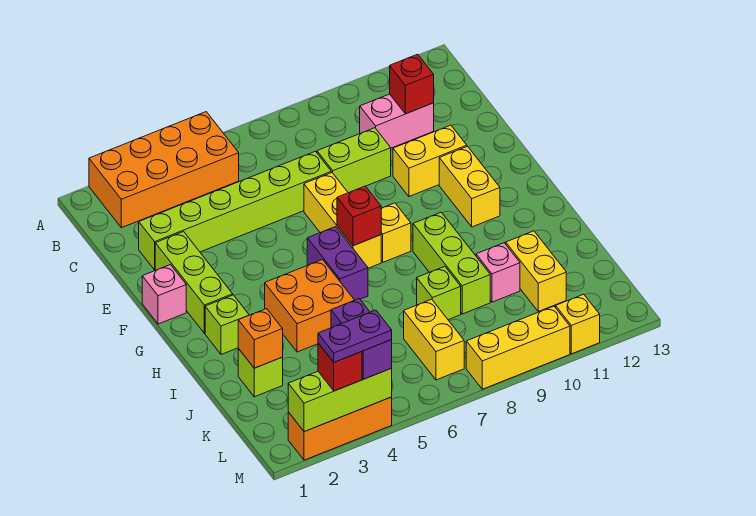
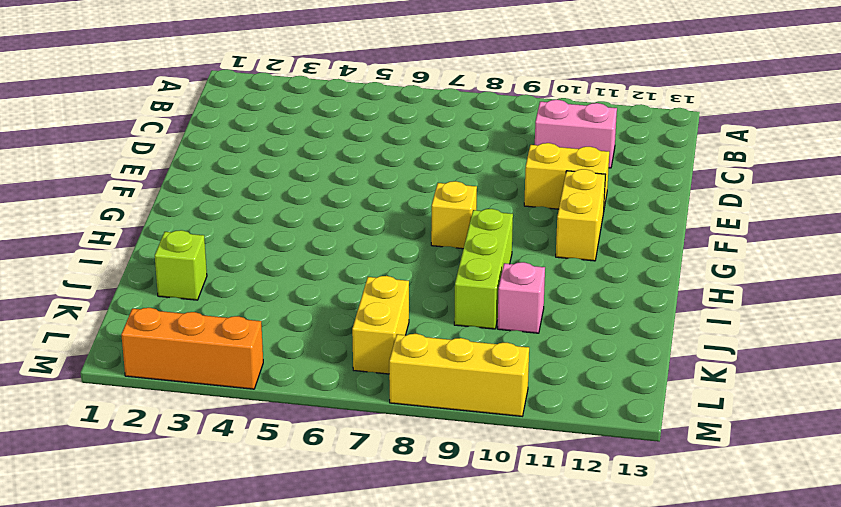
none -> orange 2x4 brick [89,112,239,228]
none -> lime 1x6 brick [139,151,331,270]
none -> lime 1x2 brick [317,128,391,193]

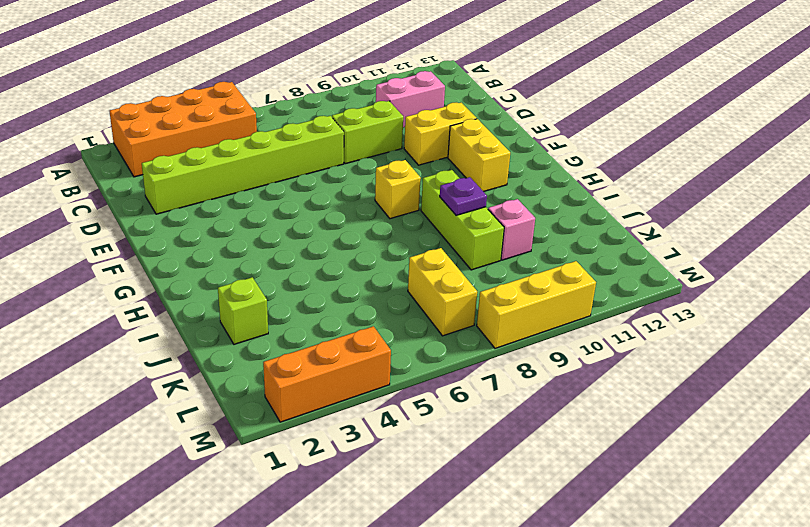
purple 1x1 plate [440,177,487,215] -> none
none -> lime 1x3 brick [155,232,233,333]
none -> yellow 1x3 brick [304,173,381,268]
none -> pink 1x1 brick [142,265,186,324]

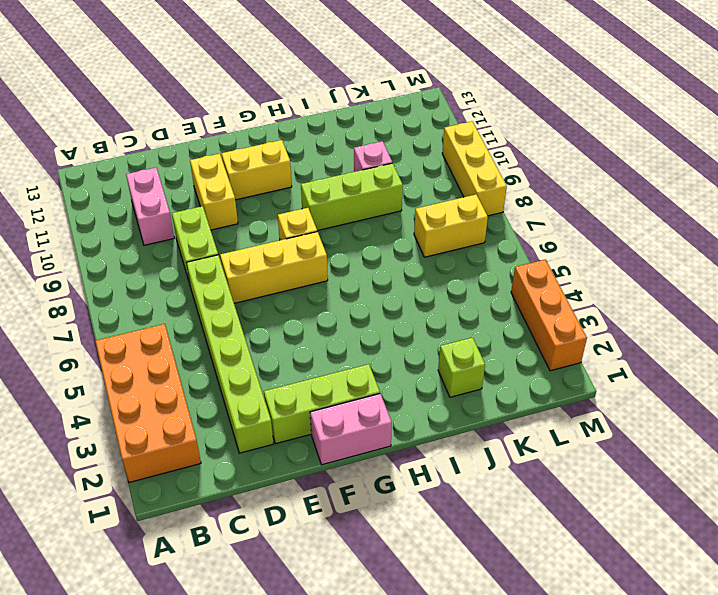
pink 1x2 brick [310,394,392,465] -> pink 1x1 brick [142,265,186,324]
none -> purple 1x2 brick [307,227,368,300]
none -> lime 1x1 brick [205,295,249,354]
none -> orange 2x2 brick [265,260,354,352]

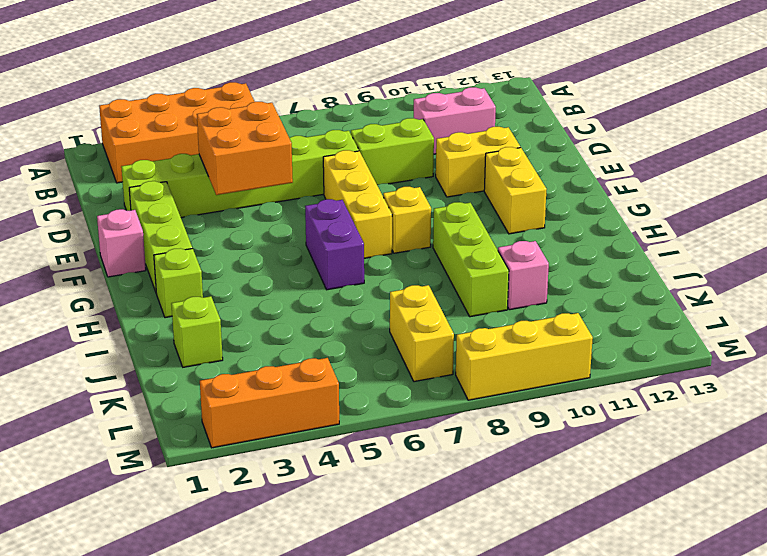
orange 2x2 brick [197,102,293,195] -> orange 2x2 brick moved to [265,260,354,352]
none -> lime 1x1 brick [417,266,461,320]
none -> yellow 1x2 brick [506,231,566,311]
none -> yellow 1x1 brick [556,294,600,354]

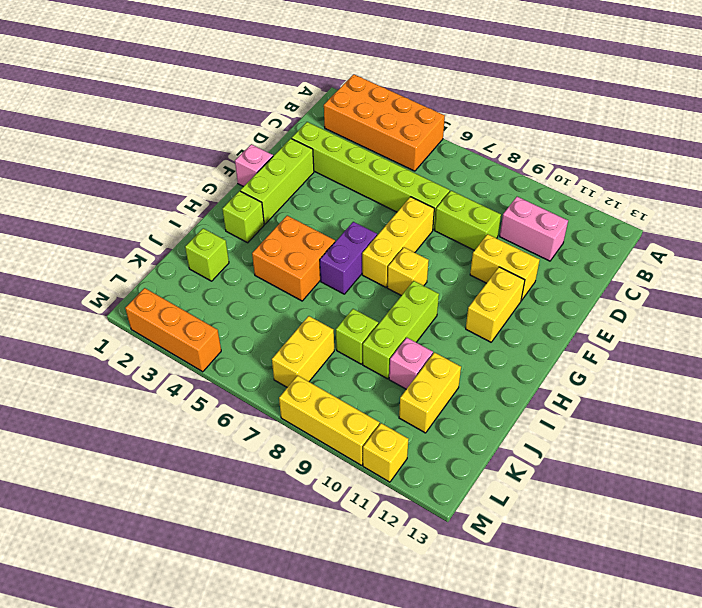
none -> red 1x1 brick [390,54,434,114]
none -> red 1x1 brick [337,186,381,246]
none -> orange 1x1 brick [238,309,283,368]

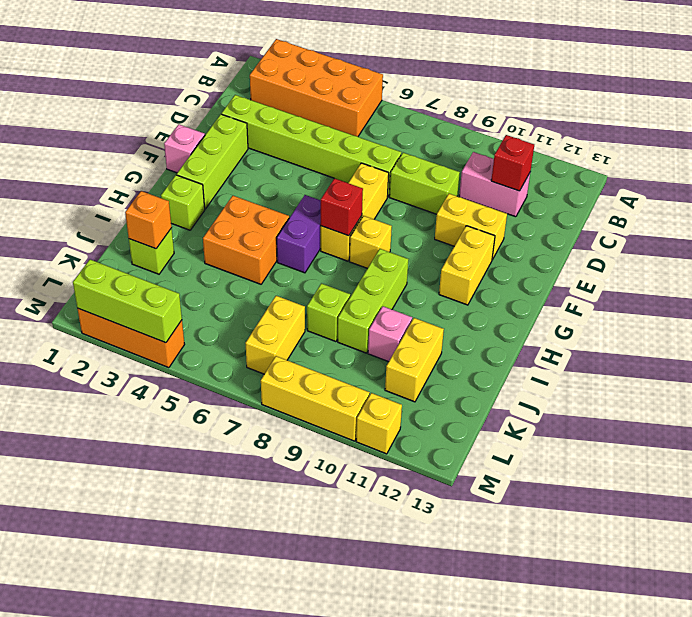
none -> purple 1x2 brick [331,299,392,379]
none -> red 1x1 brick [318,343,362,391]
none -> purple 1x2 plate [318,310,392,362]

